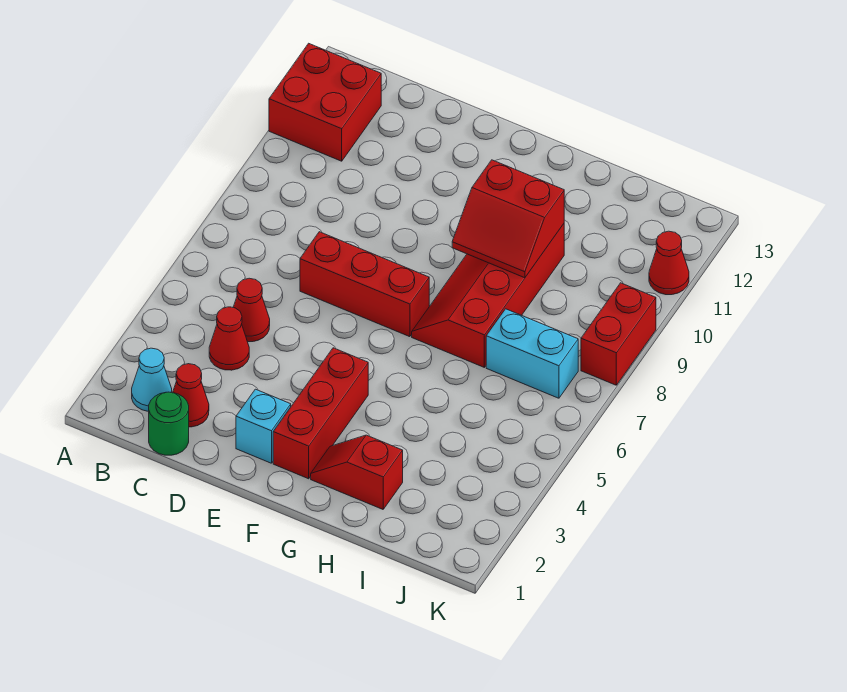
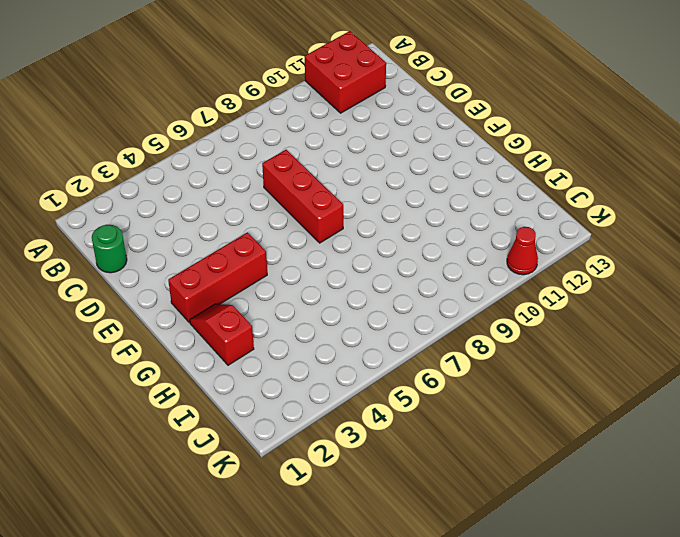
none -> cyan 1x1 cone [132,348,172,411]
none -> red 1x1 cone [173,364,209,427]
none -> red 1x1 cone [209,307,249,370]

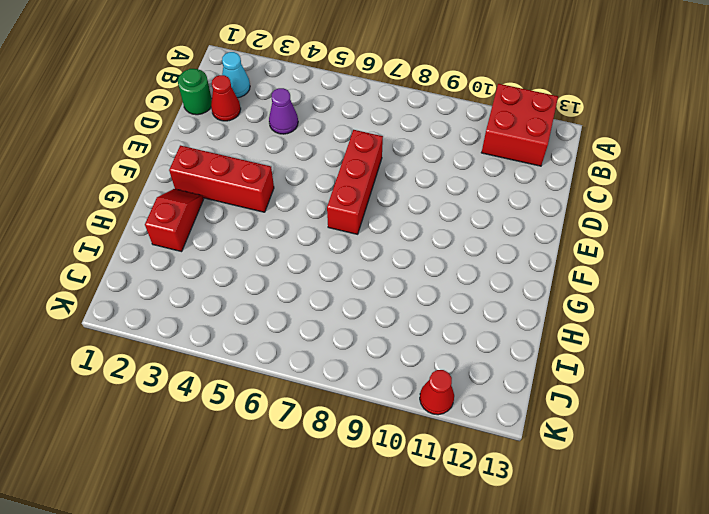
purple 1x1 cone [269,88,298,134] -> red 1x1 cone [209,307,249,370]
none -> red 1x1 cone [233,278,270,342]
none -> cyan 1x1 brick [236,389,291,463]
none -> red 2x4 slope [412,224,564,367]

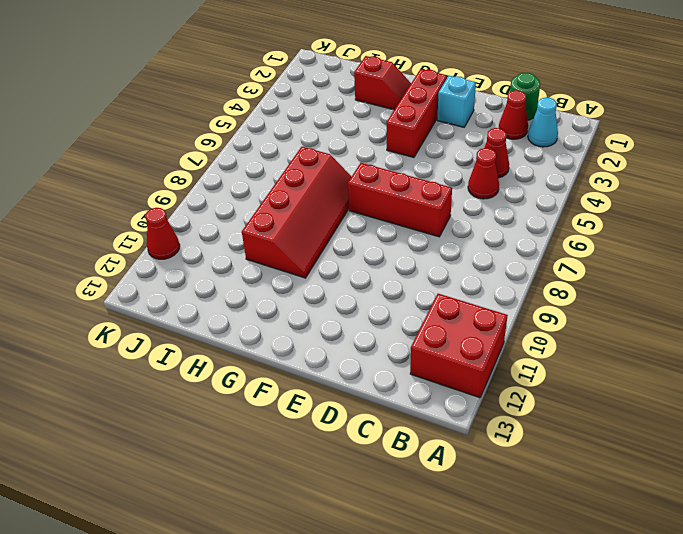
none -> cyan 1x2 brick [486,309,578,398]
none -> red 1x2 brick [581,283,656,385]
none -> red 2x2 slope [452,160,564,278]

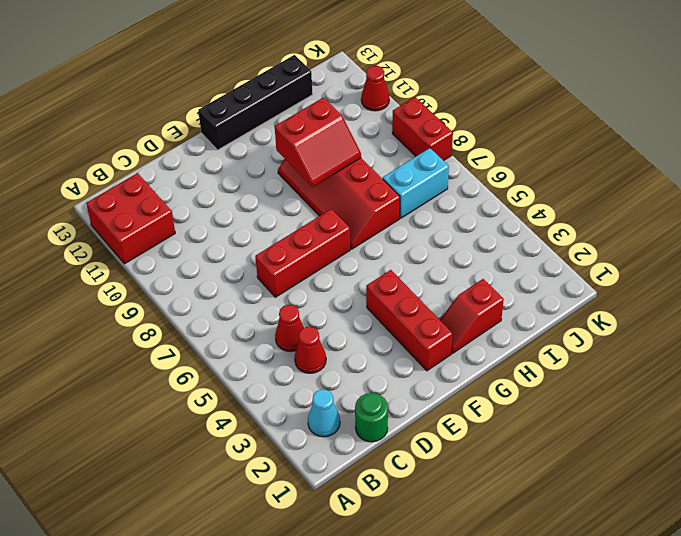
black 1x4 brick [198,55,313,150] -> none
none -> red 1x1 cone [173,364,209,427]
none -> cyan 1x1 brick [236,389,291,463]

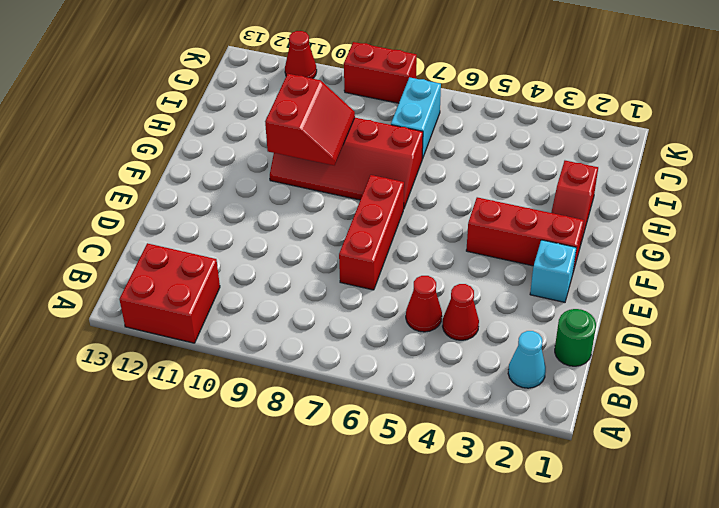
none -> red 1x1 cone [173,364,209,427]

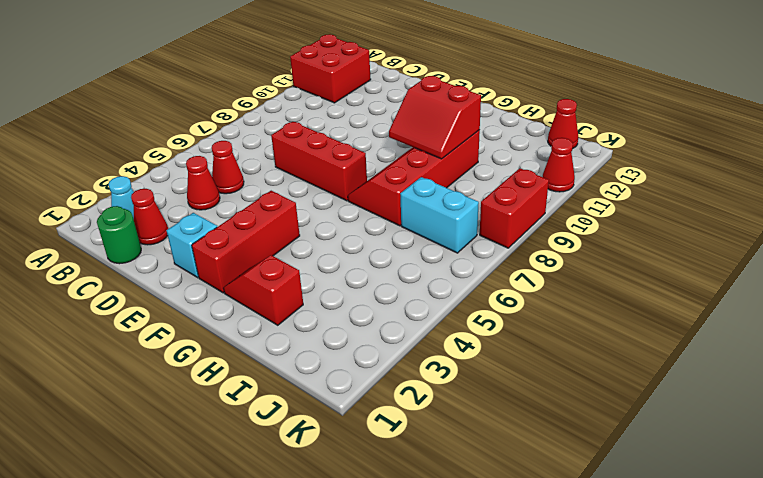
red 1x1 cone [548,99,578,149] -> none

